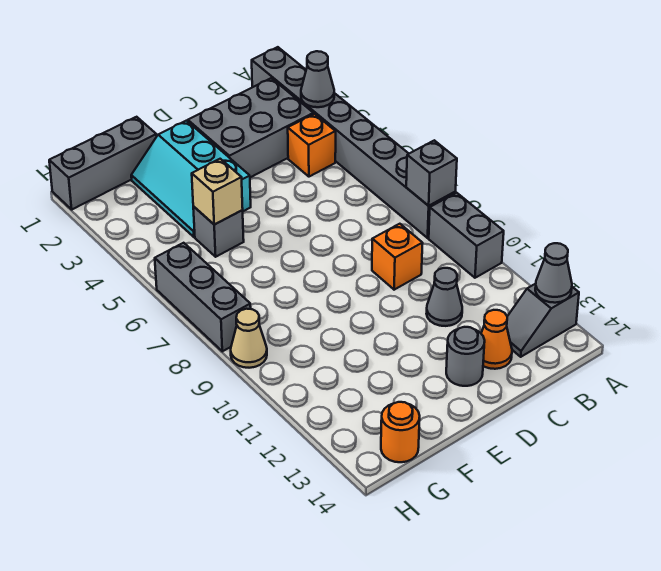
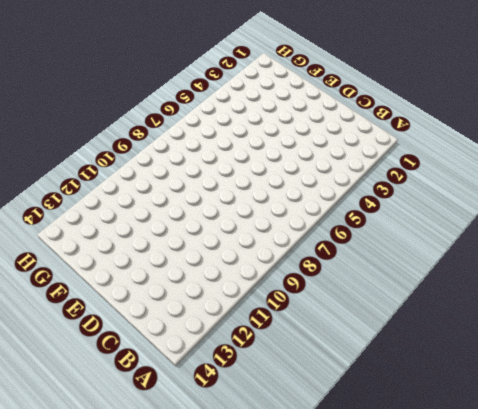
none -> grey 1x8 brick [252,47,455,238]
none -> grey 1x2 brick [429,193,504,278]
none -> grey 1x2 slope [507,284,579,357]

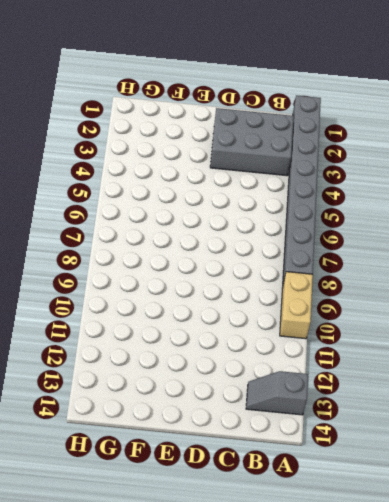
tan 1x2 brick [280,272,313,339] -> grey 1x2 brick [429,193,504,278]
none -> orange 1x1 brick [288,114,336,177]
none -> orange 1x1 brick [372,224,423,290]
none -> grey 1x1 cone [426,268,462,326]

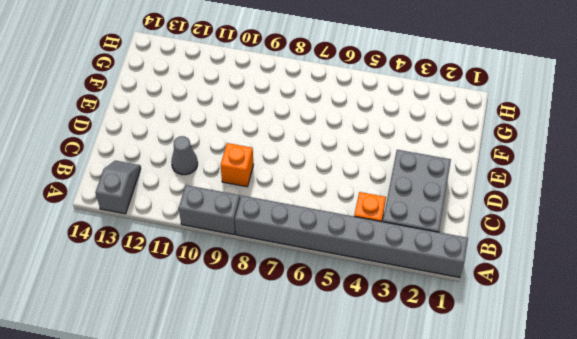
none -> orange 1x1 cone [481,310,512,369]
none -> grey 1x1 round brick [446,327,485,386]
none -> cyan 2x3 slope [131,121,251,237]

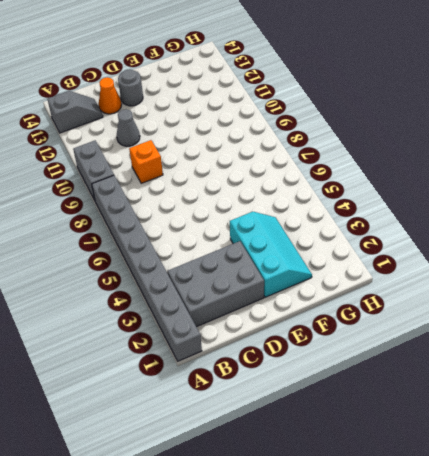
none -> orange 1x1 brick [288,114,336,177]
none -> grey 1x3 brick [49,117,157,209]
none -> grey 1x1 brick [193,206,244,257]

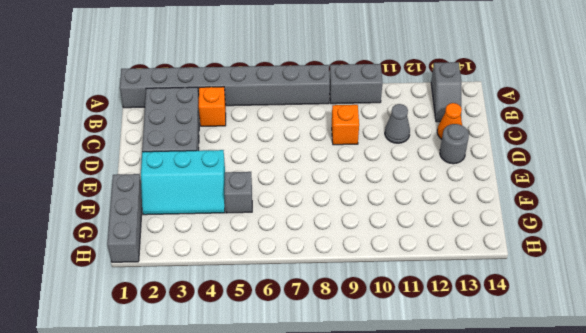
none -> orange 1x1 round brick [381,402,420,462]
none -> grey 1x3 brick [155,243,251,351]
none -> tan 1x1 cone [231,309,267,368]

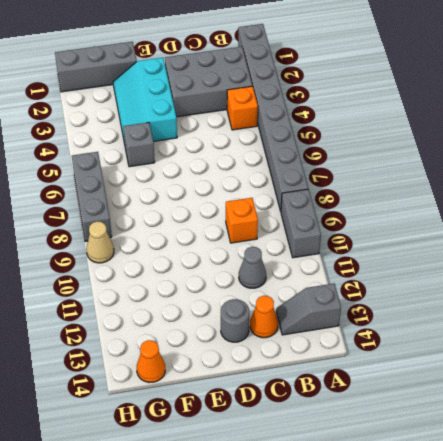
orange 1x1 cone [137,340,165,382] -> orange 1x1 round brick [381,402,420,462]
none -> grey 1x1 cone [301,51,334,107]
none -> grey 1x1 brick [406,140,457,206]
none -> grey 1x1 cone [535,243,572,303]

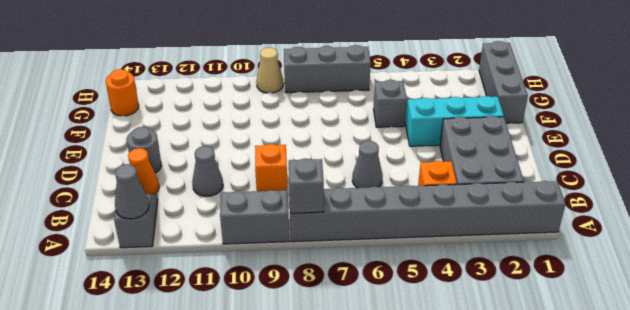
grey 1x1 cone [352,141,383,188] -> grey 1x1 cone moved to [301,51,334,107]
none -> tan 1x1 brick [192,159,243,225]

